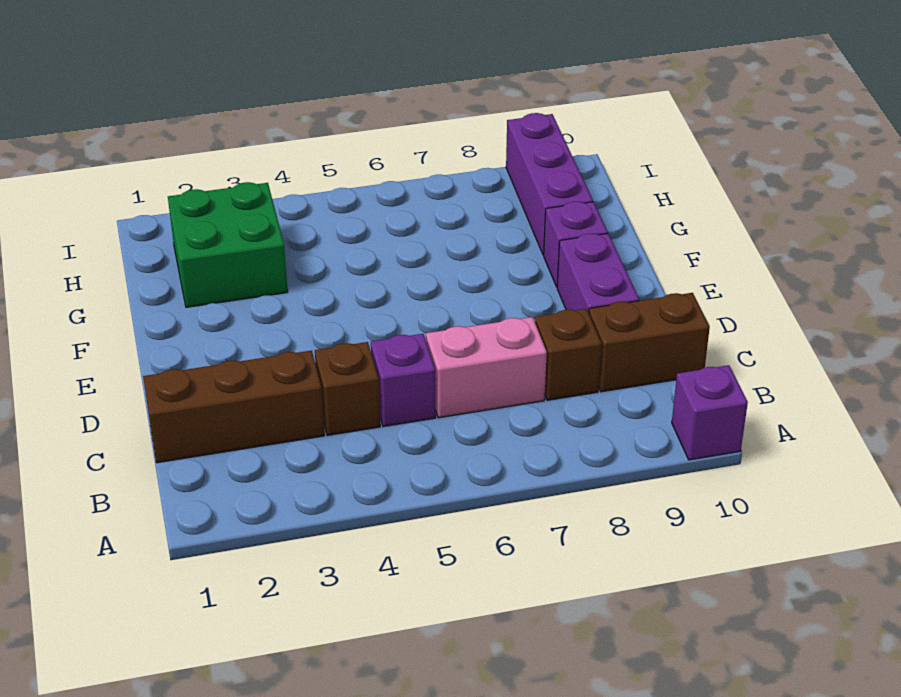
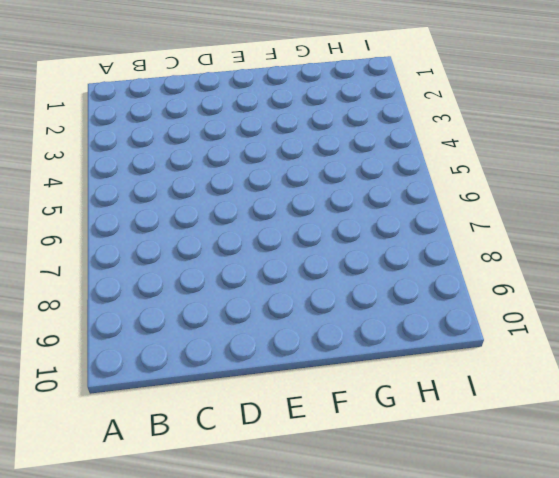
none -> purple 1x1 brick [672,365,748,460]
none -> brown 1x3 brick [143,351,324,463]

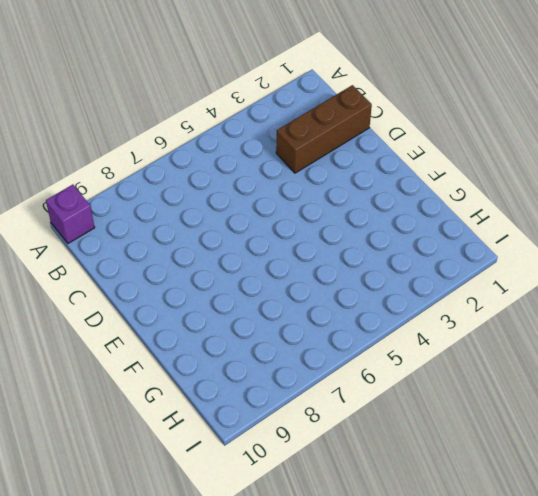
none -> brown 1x1 brick [315,342,380,436]
none -> purple 1x1 brick [371,334,436,427]

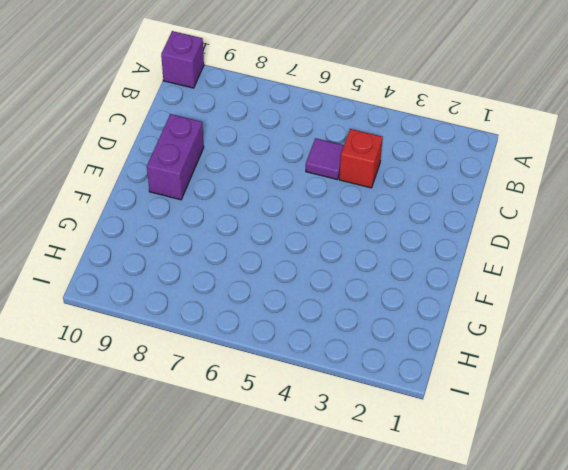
red 1x1 brick [339,129,383,188] -> brown 1x1 brick [315,342,380,436]
purple 1x1 tile [306,138,344,179] -> purple 1x1 brick [371,334,436,427]
none -> brown 1x3 brick [143,351,324,463]
none -> pink 1x2 brick [426,317,547,418]

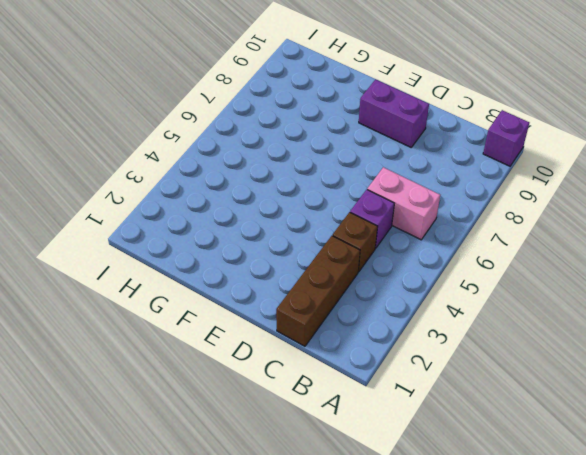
pink 1x2 brick [367,167,440,240] -> pink 1x2 brick turned to [426,317,547,418]
none -> brown 1x1 brick [535,309,602,400]
none -> brown 1x2 brick [589,293,710,392]

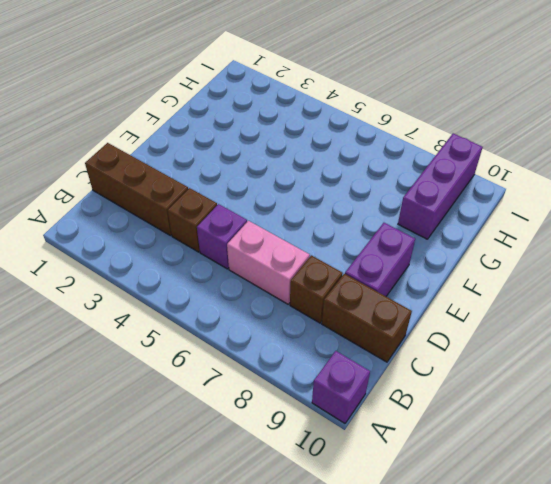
none -> purple 1x1 brick [544,202,608,287]
none -> green 2x2 brick [168,182,288,307]

